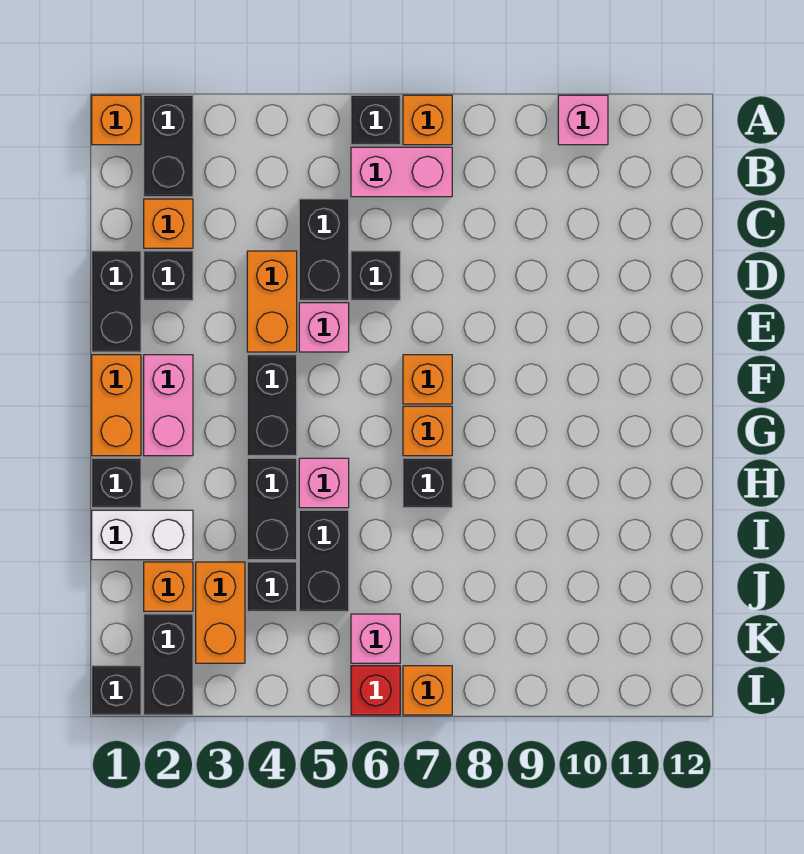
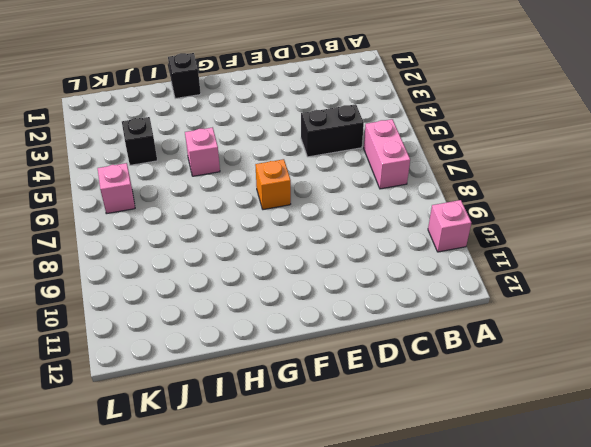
none -> orange 1x1 brick [92,95,141,145]
none -> black 1x2 brick [144,95,193,197]
none -> black 1x1 brick [351,95,400,145]
none -> orange 1x1 brick [403,95,452,145]

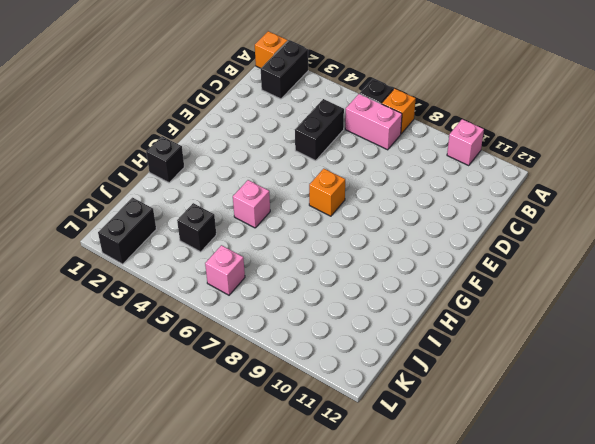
none -> orange 1x1 brick [144,199,193,248]
none -> black 1x2 brick [92,251,141,352]
none -> black 1x1 brick [144,251,193,300]
none -> orange 1x2 brick [247,251,297,352]

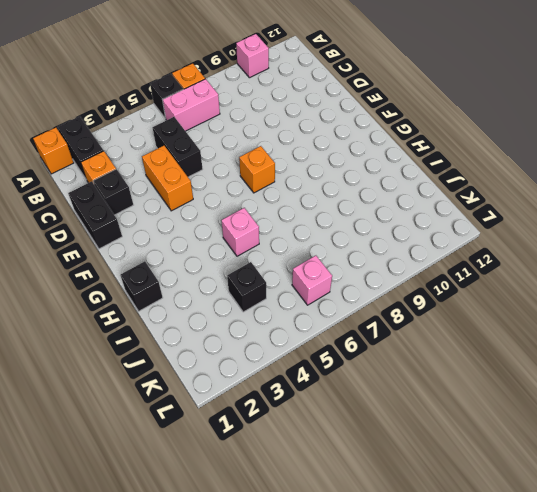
none -> black 1x1 brick [351,251,400,300]
none -> pink 1x1 brick [299,303,349,352]
none -> orange 1x2 brick [92,355,141,456]
none -> pink 1x2 brick [144,355,193,456]

